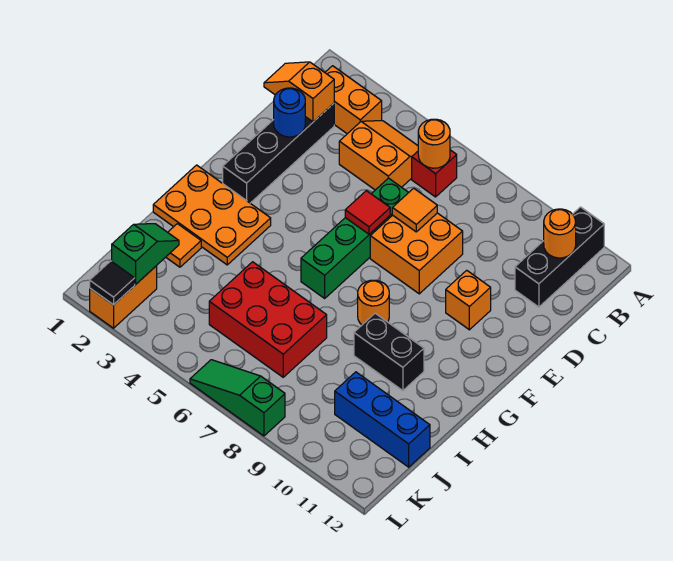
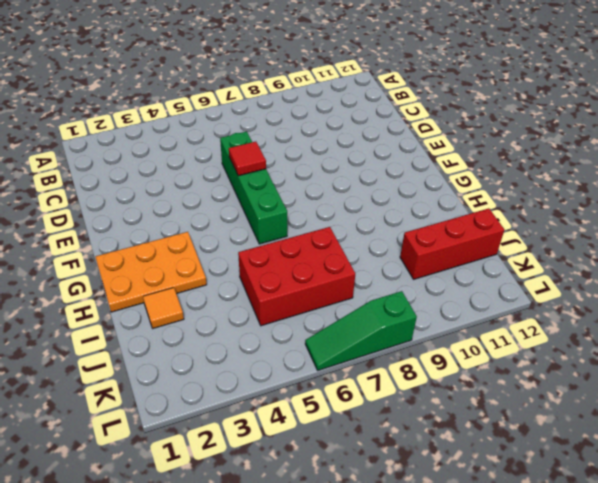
red 1x3 brick [400,208,504,279] -> blue 1x3 brick [335,372,430,467]
none -> black 1x3 brick [515,207,604,307]
none -> orange 1x2 brick [325,66,382,134]
none -> orange 2x2 slope [339,121,418,190]

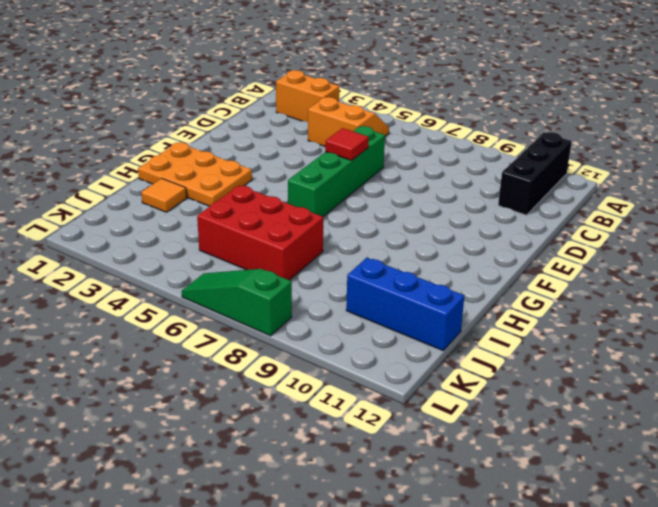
none -> red 1x1 brick [412,150,457,197]
none -> black 1x4 brick [223,103,334,203]
none -> orange 2x2 brick [370,213,463,294]

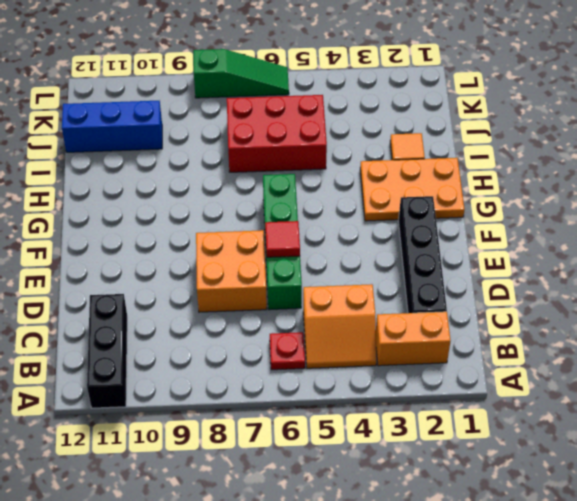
red 1x1 plate [270,332,305,370] -> red 1x1 brick [412,150,457,197]
none -> orange 1x1 brick [446,270,491,330]
none -> orange 1x1 round brick [358,280,389,325]
none -> black 1x2 brick [354,313,424,391]

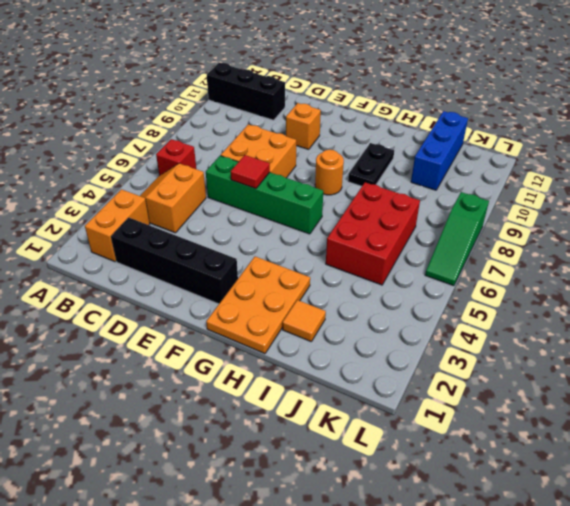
black 1x2 plate [348,143,394,186] -> black 1x2 brick [354,313,424,391]
none -> orange 1x2 brick [90,266,157,328]
none -> orange 1x1 round brick [418,119,450,168]
none -> orange 1x1 round brick [544,209,576,258]

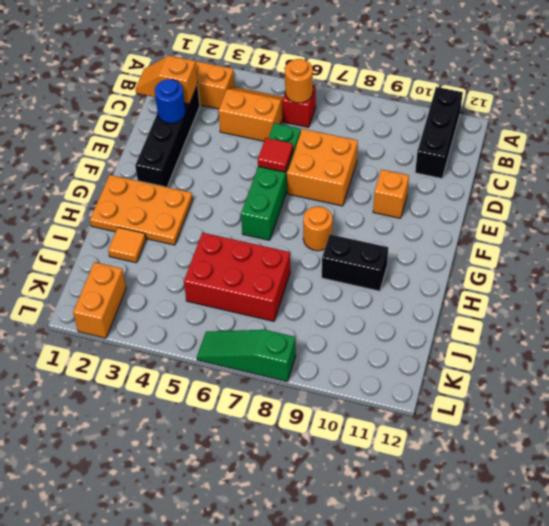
none -> blue 1x3 brick [335,372,430,467]
none -> orange 1x1 round brick [544,209,576,258]
none -> orange 1x1 tile [392,188,437,232]

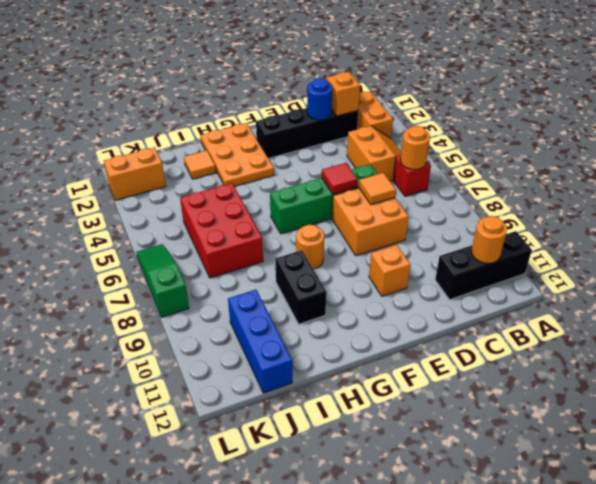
none -> green 1x2 slope [112,224,179,284]
none -> black 1x1 tile [90,261,135,305]

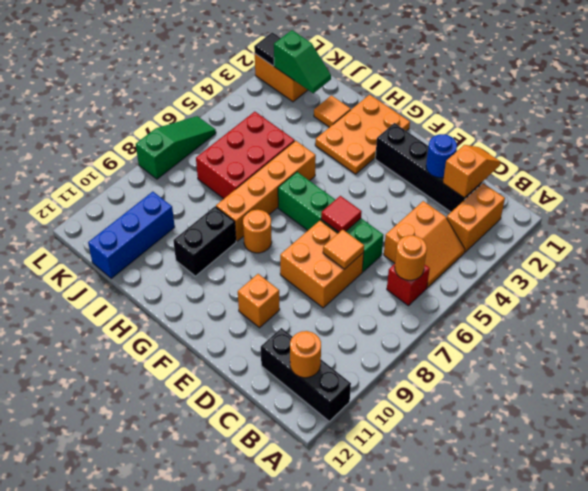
orange 1x4 brick [216,141,316,241] -> none

